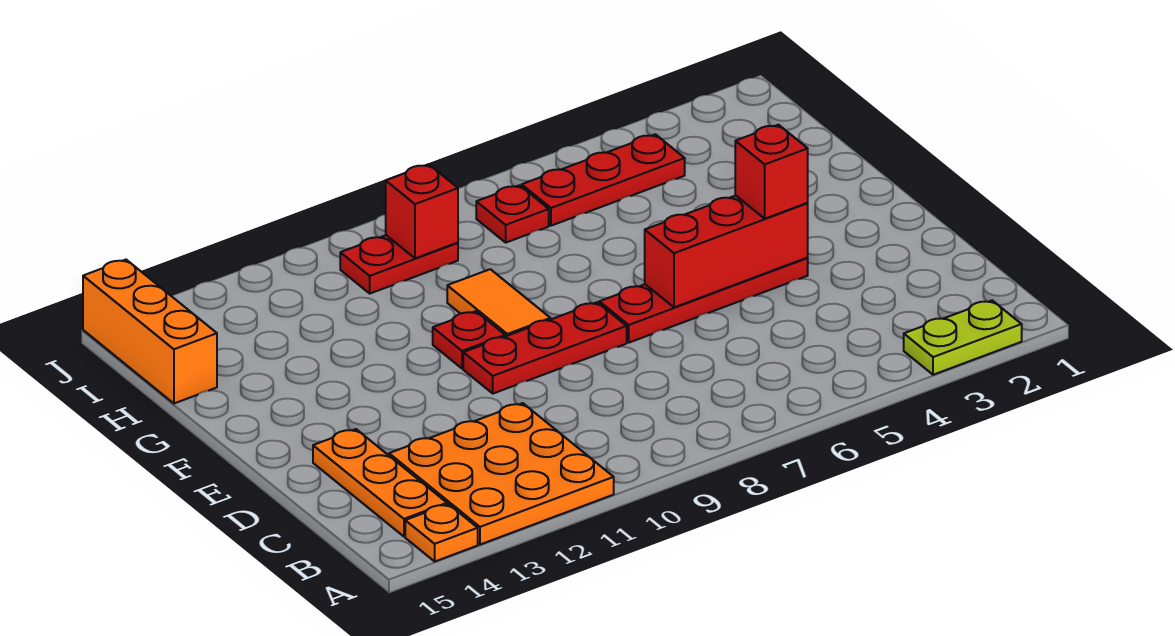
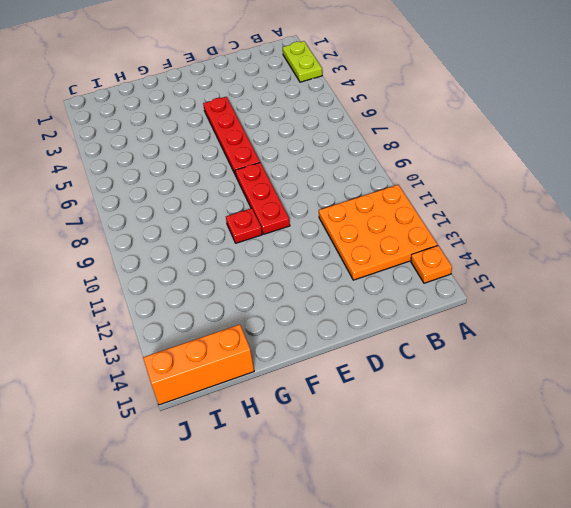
none -> orange 1x3 plate [313,429,447,536]
none -> orange 1x2 tile [447,269,550,337]
none -> red 1x3 plate [522,134,685,226]

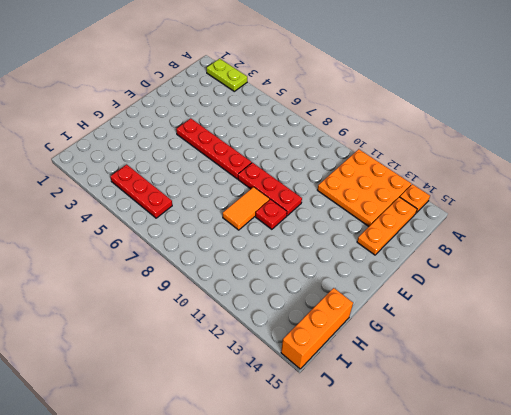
none -> red 1x1 plate [476,185,549,243]
none -> red 1x2 plate [340,235,458,293]
none -> red 1x3 brick [645,196,808,307]

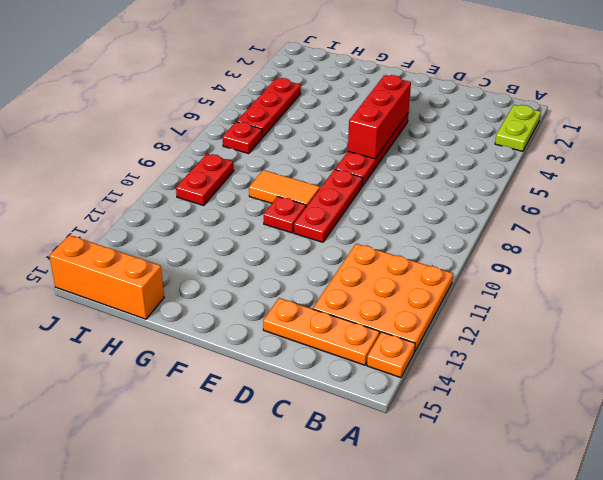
none -> red 1x1 brick [386,164,458,258]
none -> red 1x1 brick [735,125,808,219]

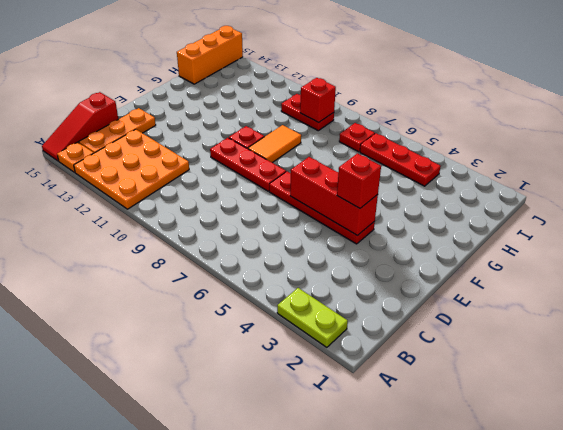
red 1x3 slope [42,92,118,161] -> none

